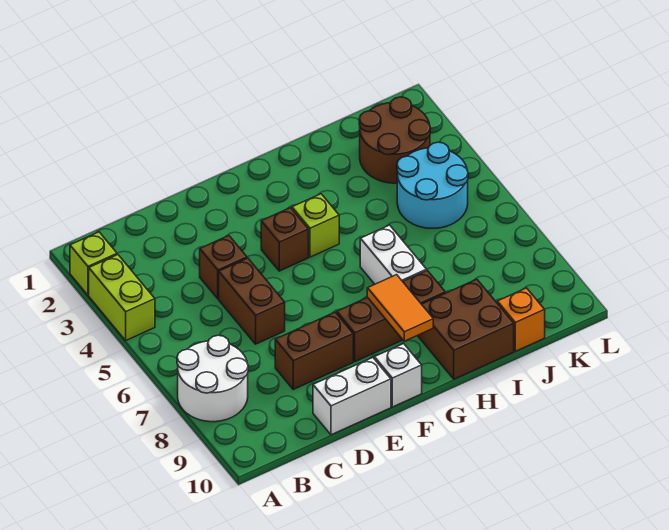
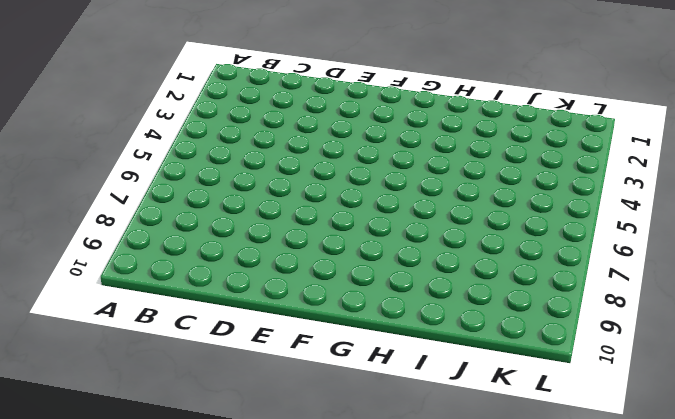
none -> lime 1x1 brick [70,232,117,295]
none -> lime 1x2 brick [89,255,155,340]
none -> white 2x2 round brick [177,335,248,422]

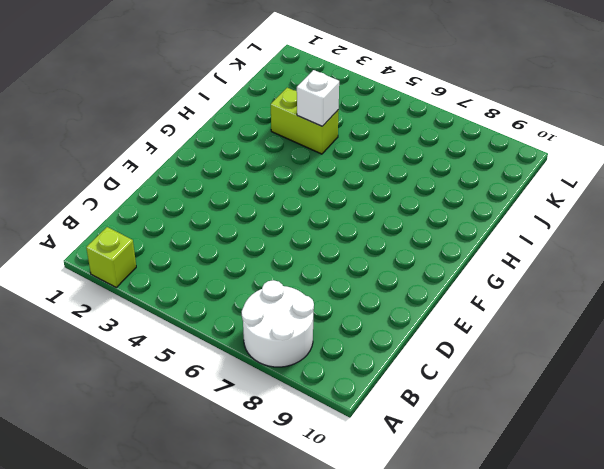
lime 1x2 brick [271,88,339,154] -> lime 1x2 brick moved to [89,255,155,340]
white 1x1 brick [297,70,339,126] -> white 1x1 brick moved to [374,344,422,407]
none -> brown 1x1 brick [200,236,247,299]
none -> brown 1x2 brick [219,258,285,344]
none -> brown 1x2 brick [275,312,353,389]

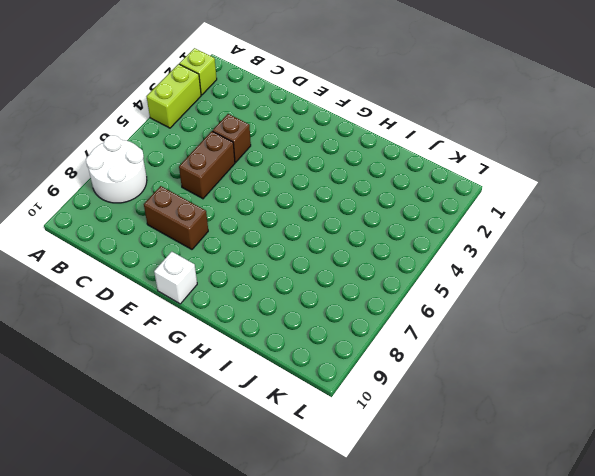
none -> white 1x2 brick [313,358,391,435]
none -> brown 1x1 brick [261,208,308,271]
none -> brown 1x3 brick [337,271,445,362]

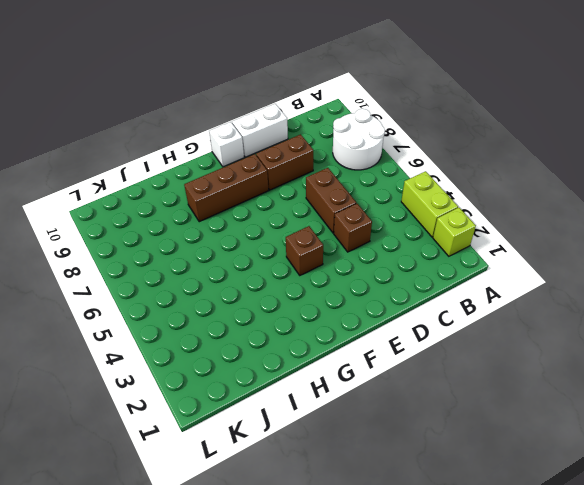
none -> lime 1x1 brick [292,194,339,257]
none -> white 1x2 brick [360,225,427,284]
none -> brown 2x2 brick [418,279,514,379]

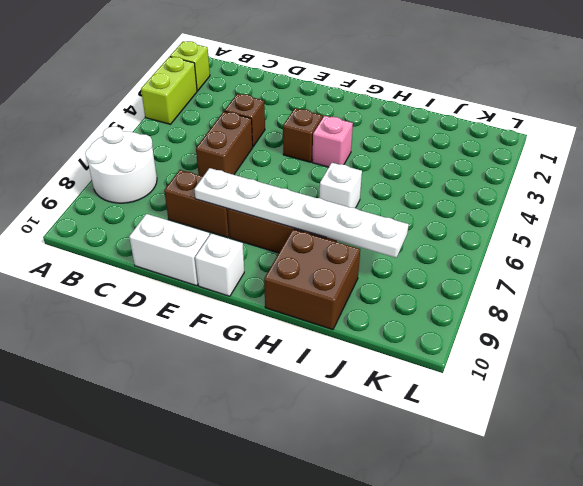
white 1x6 plate [194,168,409,258] -> orange 1x2 tile [367,275,433,341]
pink 1x1 brick [312,116,353,167] -> lime 1x1 brick [292,194,339,257]
white 1x1 brick [320,163,362,208] -> white 1x2 brick [360,225,427,284]
none -> brown 2x2 round brick [359,97,430,183]
none -> cyan 2x2 round brick [397,142,468,228]
none -> orange 1x1 brick [497,288,545,351]

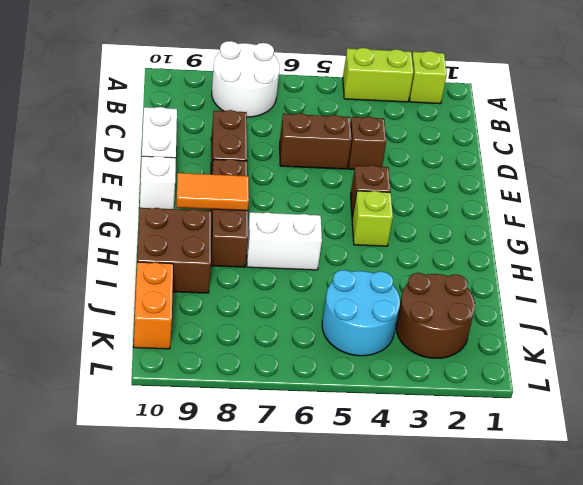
orange 1x2 brick [134,262,173,349] -> orange 1x1 brick [497,288,545,351]

